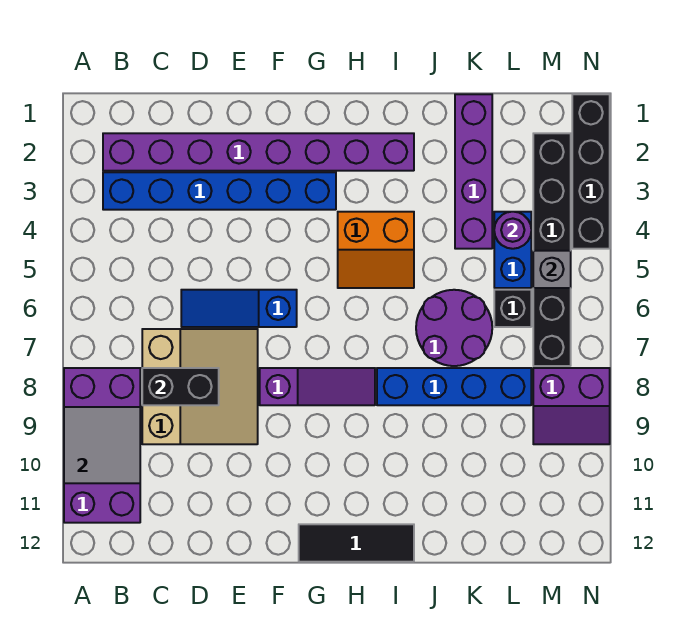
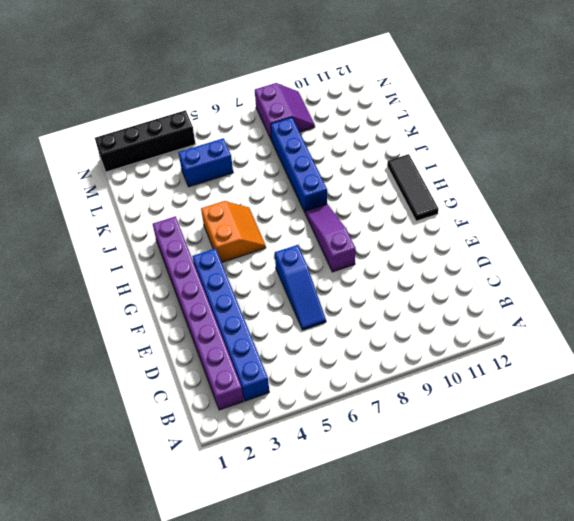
none -> purple 2x4 brick [64,368,140,523]
none -> tan 3x3 slope [142,329,258,444]
none -> purple 2x2 round brick [416,290,492,366]

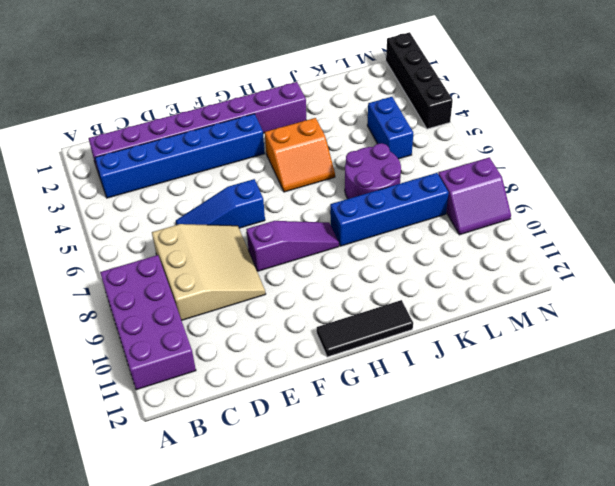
none -> purple 1x4 brick [455,94,492,249]
none -> black 1x1 brick [494,290,531,327]
none -> black 1x6 brick [533,133,571,366]

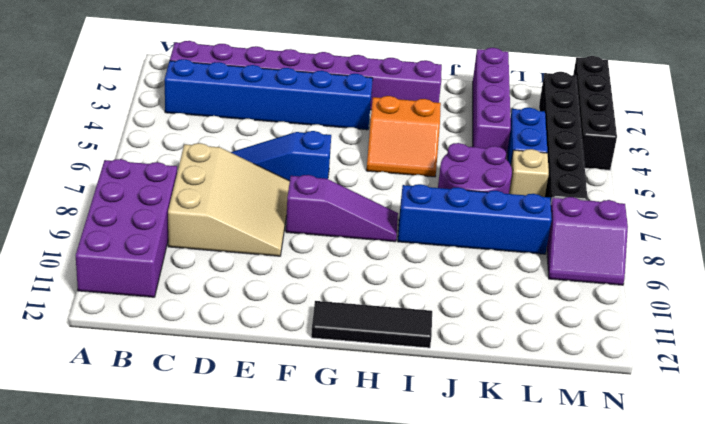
tan 1x1 brick [509,149,549,197] -> black 1x1 brick [494,290,531,327]
none -> grey 2x2 tile [64,407,140,483]
none -> black 1x2 brick [142,368,219,405]
none -> purple 1x1 round brick [494,212,531,249]

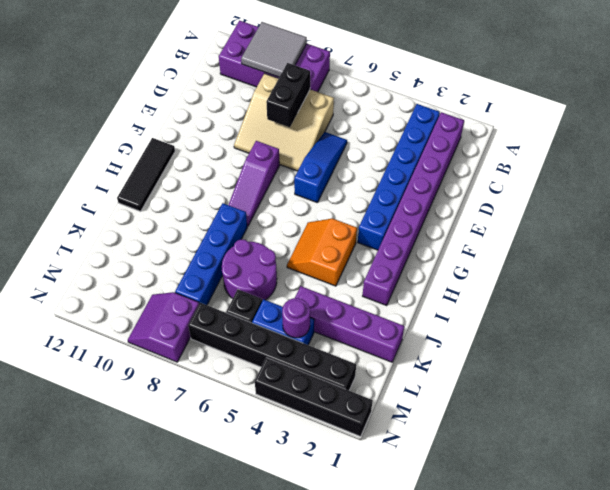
none -> grey 1x1 brick [533,251,571,288]

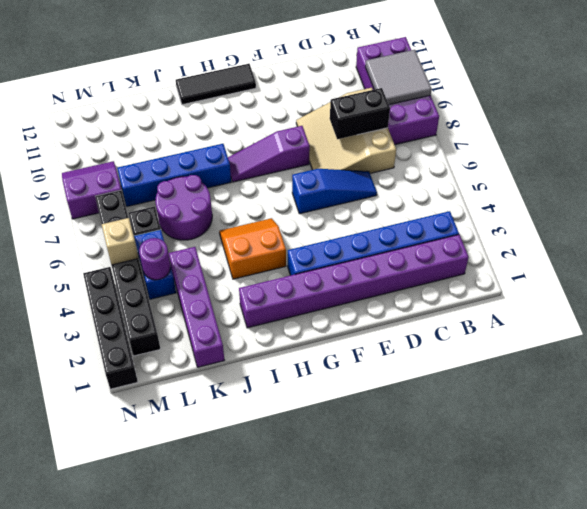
tan 1x1 brick [102,218,139,265] -> grey 1x1 brick [533,251,571,288]

